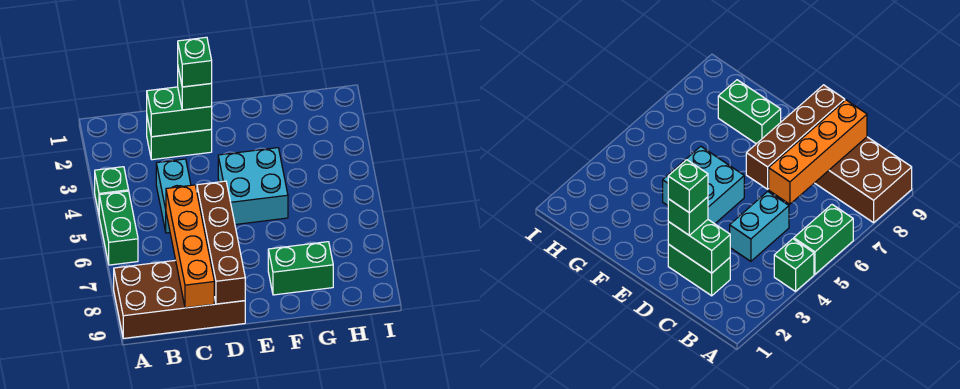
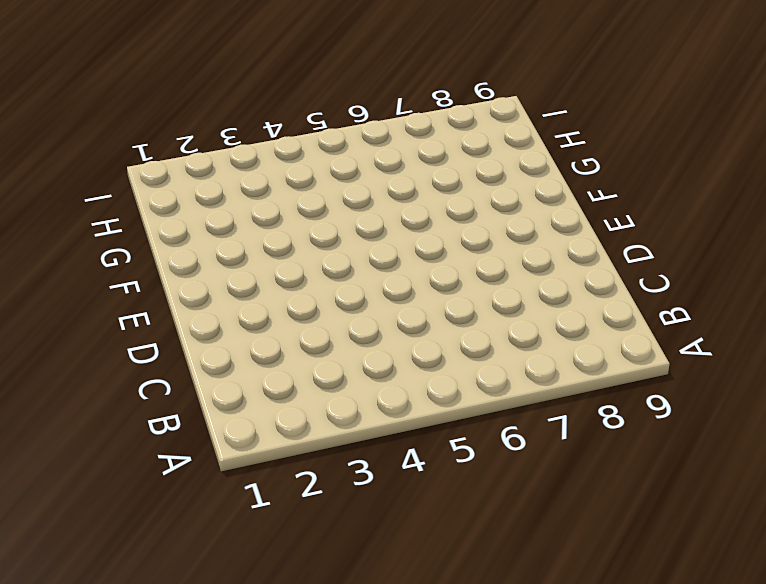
none -> green 1x1 brick [95,167,129,213]
none -> green 1x2 brick [99,191,138,265]
none -> brown 2x4 brick [114,260,245,338]

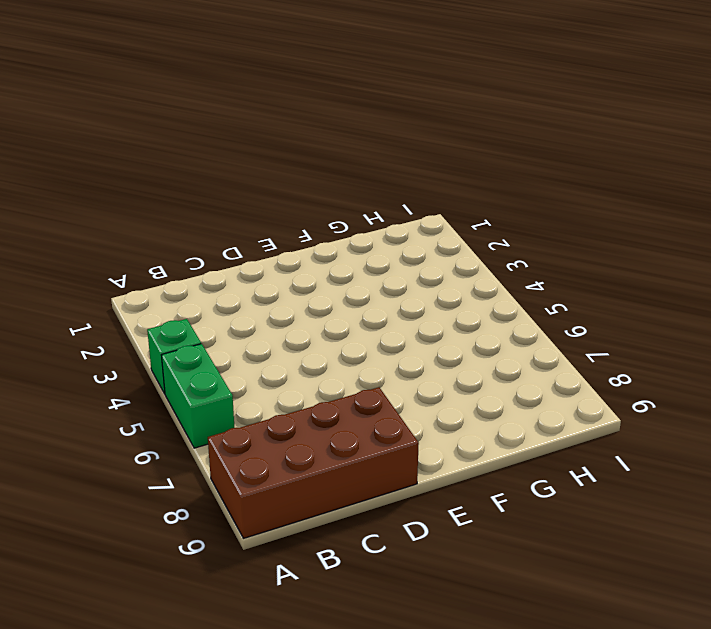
none -> green 1x2 brick [147,118,212,160]
none -> cyan 1x2 brick [156,159,191,233]
none -> cyan 2x2 brick [218,148,288,225]

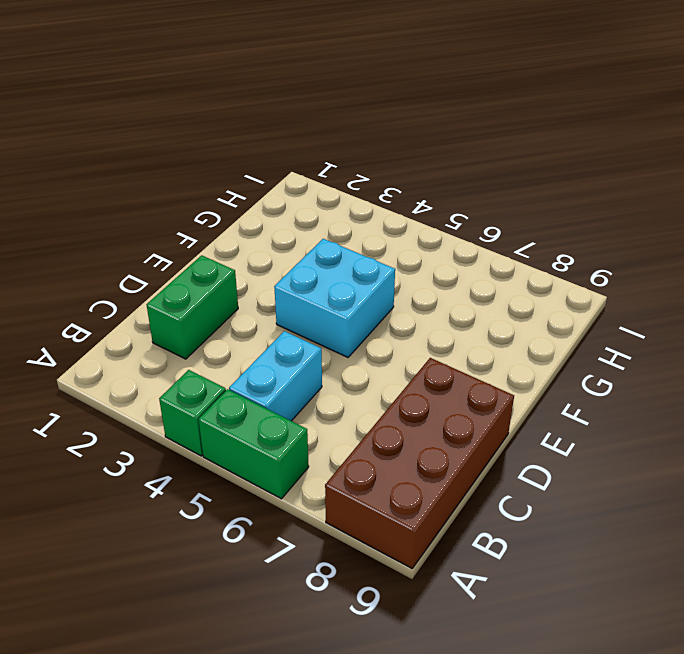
cyan 1x2 brick [229,331,322,421] -> cyan 1x2 brick turned to [156,159,191,233]
none -> green 1x2 brick [268,242,333,295]
none -> green 1x2 brick [147,87,212,137]
none -> orange 1x4 brick [166,185,214,308]

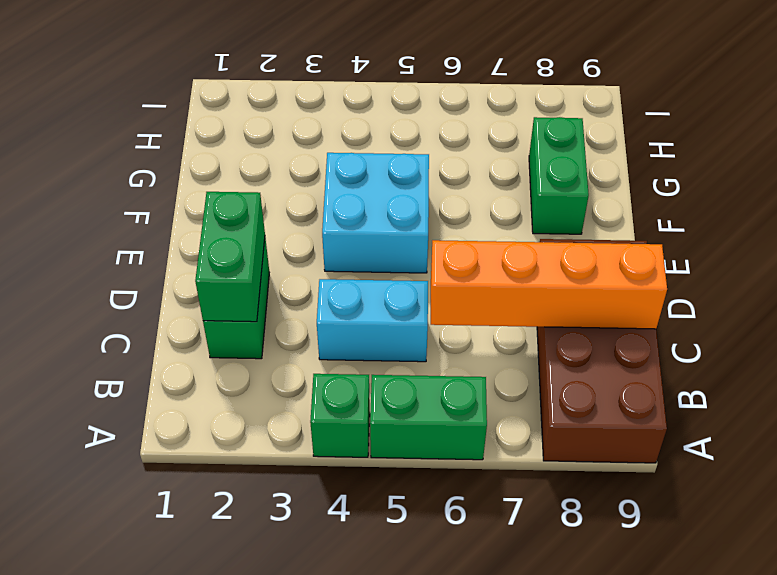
none -> brown 1x4 brick [197,181,245,304]
none -> green 1x1 brick [178,68,212,110]
none -> green 1x1 brick [178,37,212,87]

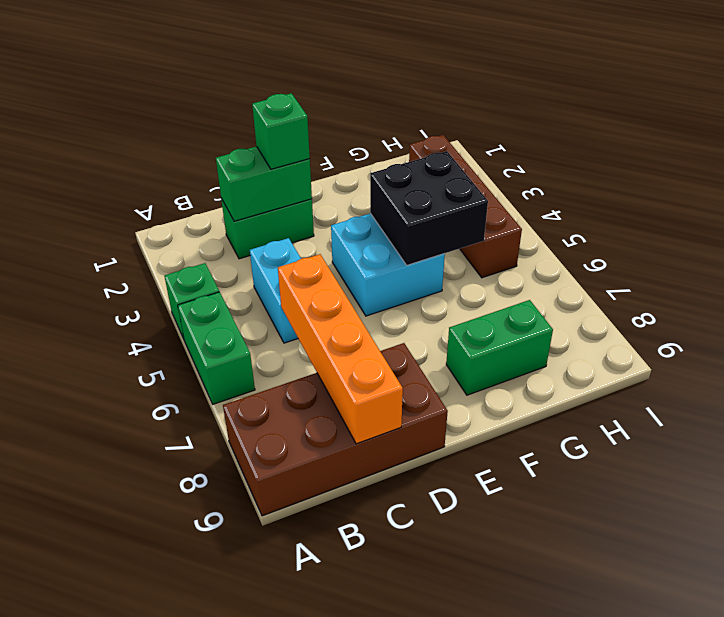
black 2x2 brick [370,151,488,265] -> none
brown 1x4 brick [409,135,522,278] -> brown 1x4 brick moved to [197,181,245,304]
none -> green 1x1 brick [178,37,212,87]

